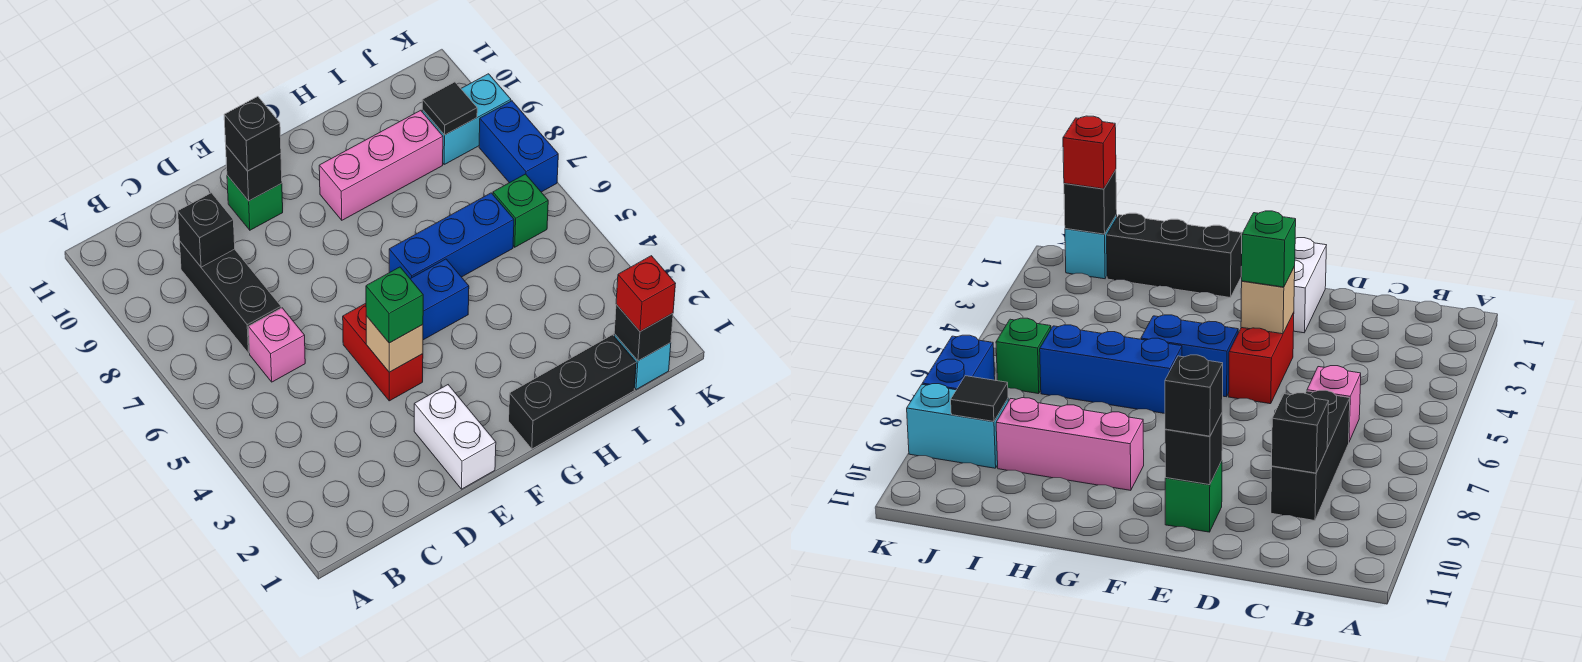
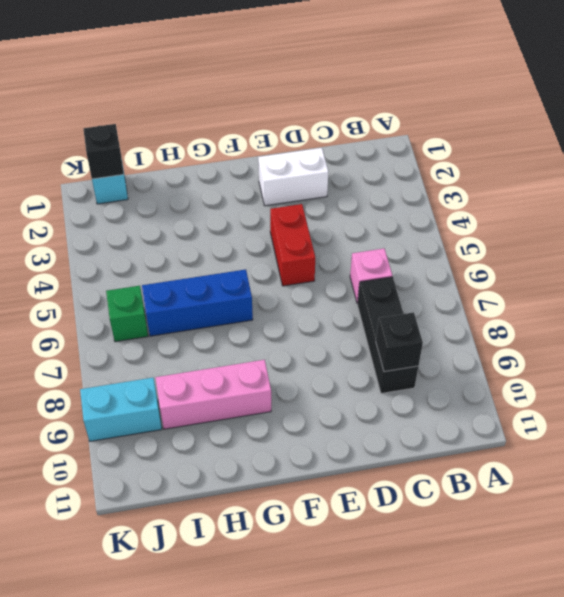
white 1x2 brick [258,148,328,206] -> white 1x2 brick turned to [414,385,496,489]
none -> green 1x1 brick [227,175,283,230]
none -> blue 1x2 brick [411,259,469,340]
none -> black 1x3 brick [509,335,636,449]

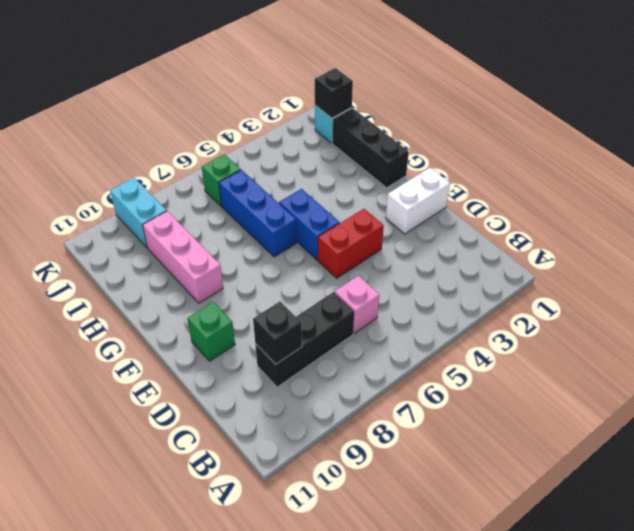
none -> blue 1x2 brick [479,101,558,192]
none -> tan 1x1 brick [366,316,423,372]
none -> black 1x1 brick [226,146,282,201]

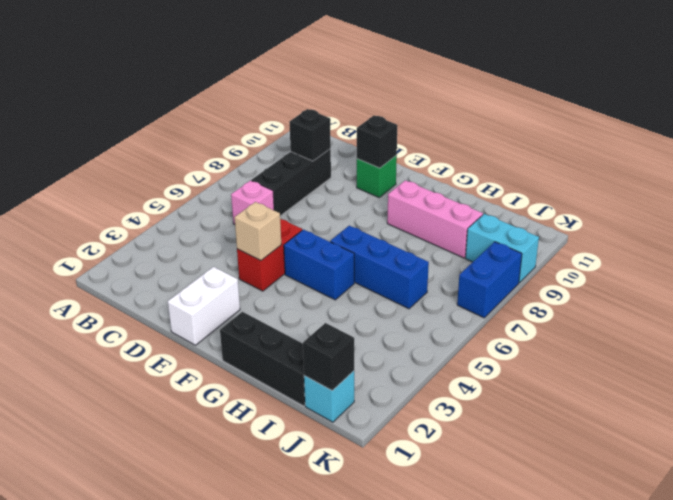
none -> green 1x1 brick [493,174,548,247]
none -> black 1x1 tile [422,82,477,135]
none -> green 1x1 brick [366,267,423,343]

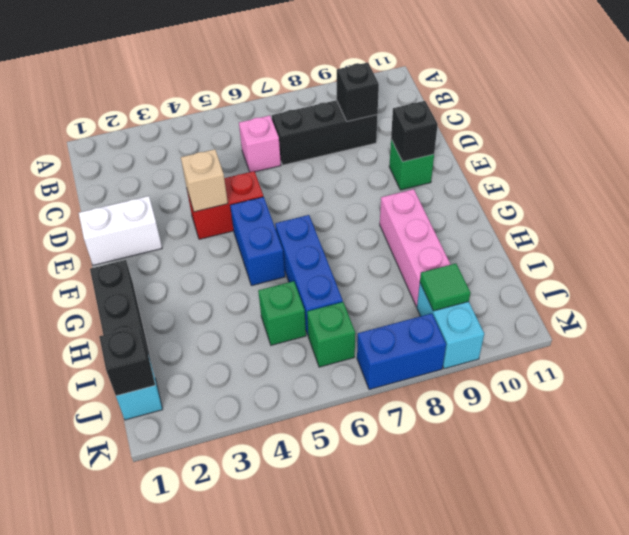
green 1x1 brick [258,281,306,345] -> green 1x1 brick moved to [366,267,423,343]
green 1x1 tile [420,263,470,311] -> black 1x1 tile [422,82,477,135]
none -> black 1x1 brick [224,97,281,171]
none -> red 1x1 brick [616,256,676,332]

